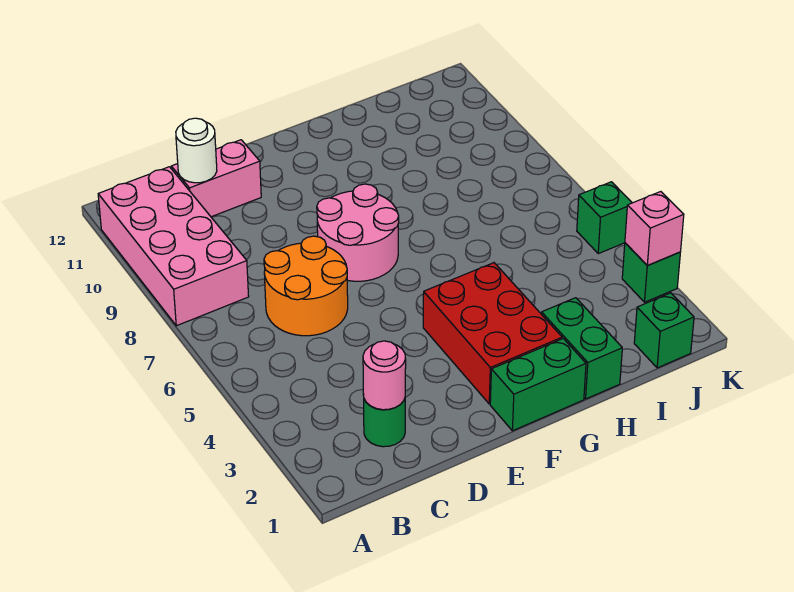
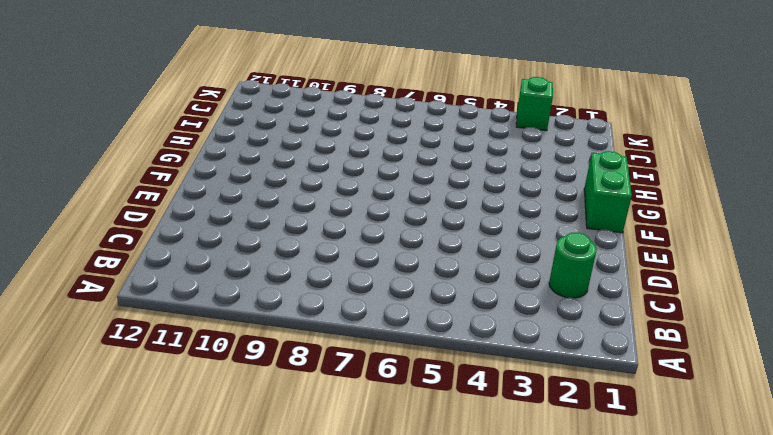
none -> pink 2x4 brick [98,167,249,326]
none -> orange 2x2 round brick [264,236,348,336]
none -> pink 1x2 brick [171,140,261,217]

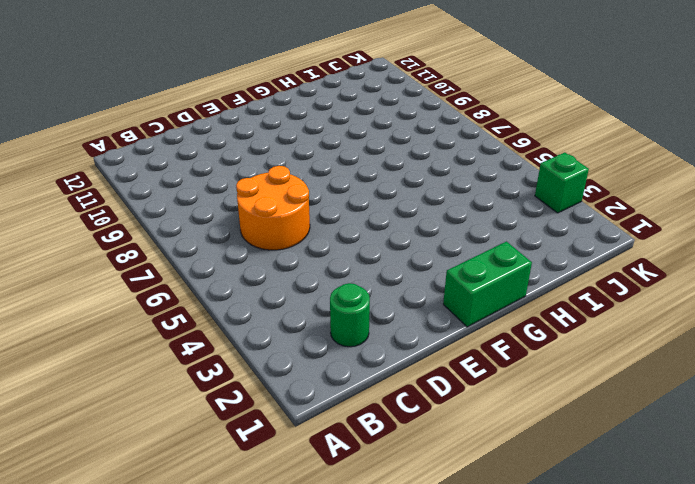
none -> pink 2x4 brick [98,167,249,326]
none -> pink 1x2 brick [171,140,261,217]
none -> pink 2x2 round brick [317,184,399,281]

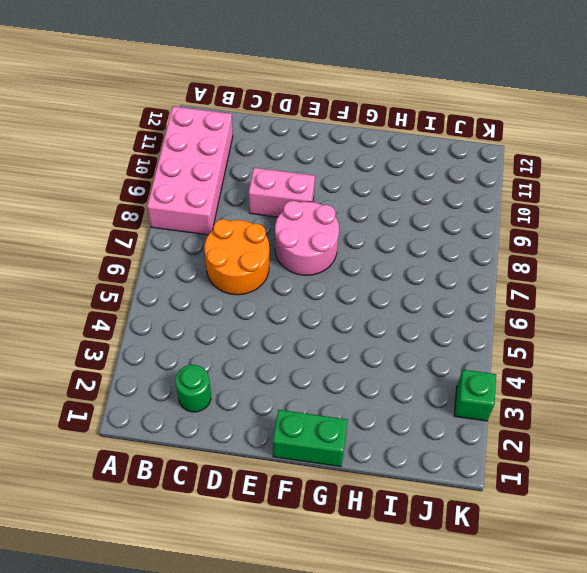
pink 1x2 brick [249,168,315,217] -> pink 1x2 brick moved to [171,140,261,217]
none -> red 2x3 brick [423,263,562,404]
none -> green 1x2 brick [542,298,622,399]
none -> green 1x1 brick [634,293,694,368]

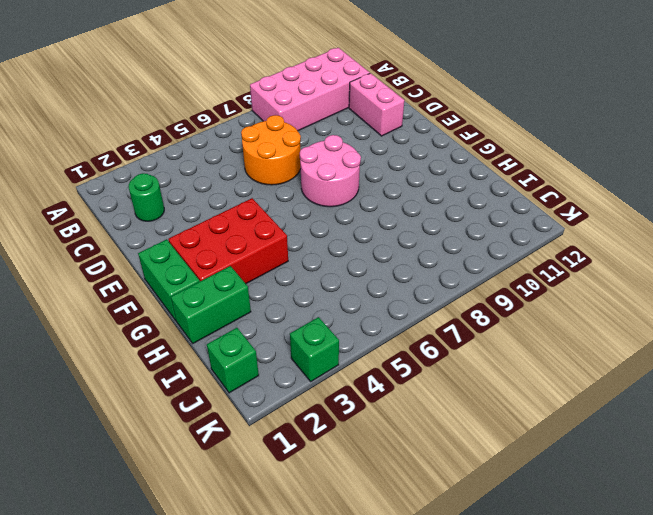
none -> green 1x1 brick [577,182,632,254]
none -> pink 1x1 round brick [363,341,406,410]
none -> white 1x1 round brick [176,118,217,183]

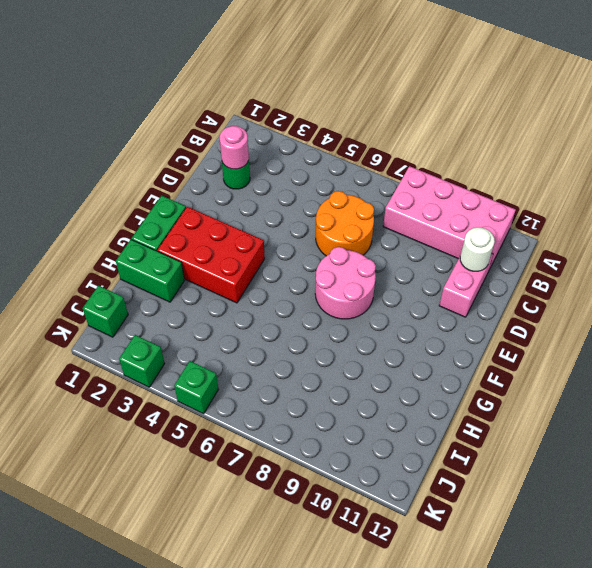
none -> pink 1x1 brick [625,192,684,266]

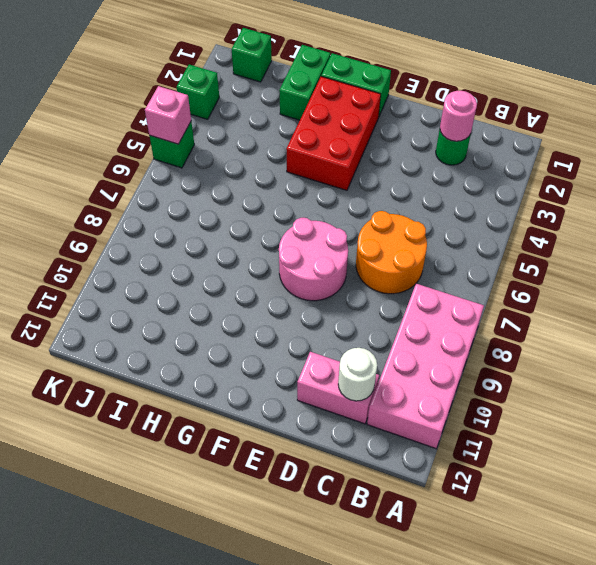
pink 1x1 brick [145,86,191,144] -> pink 1x1 brick moved to [625,192,684,266]

